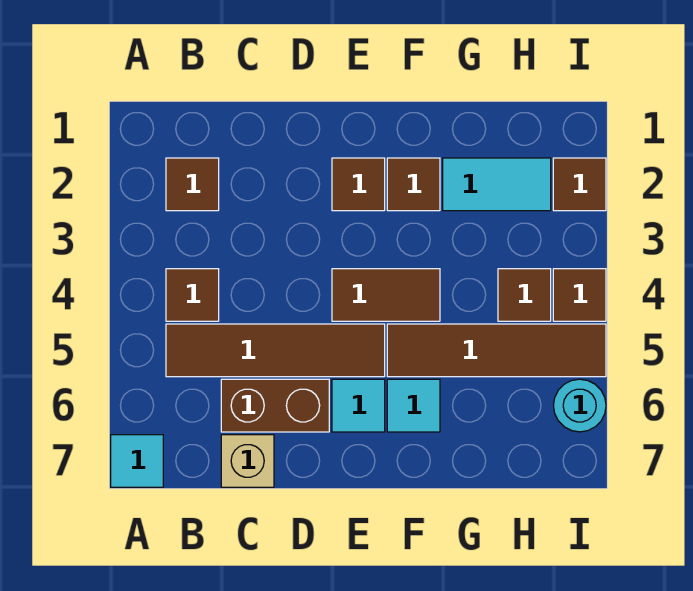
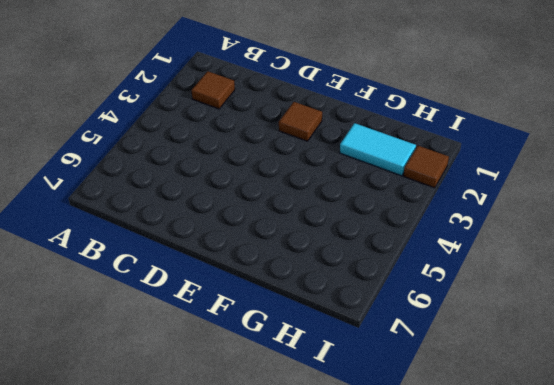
none -> cyan 1x1 tile [111,435,163,487]
none -> brown 1x1 tile [166,269,219,321]
none -> brown 1x4 tile [166,324,385,377]

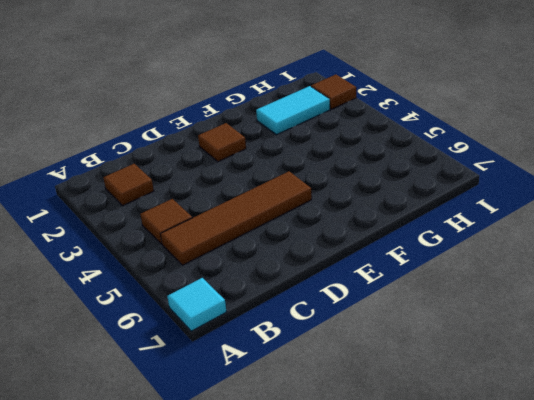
none -> brown 1x2 brick [221,379,329,432]
none -> tan 1x1 brick [221,435,274,487]
none -> brown 1x2 tile [332,269,440,321]

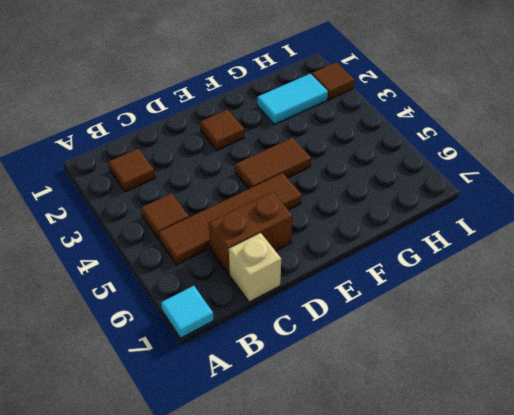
none -> cyan 1x1 tile [332,379,385,432]
none -> brown 1x1 tile [387,158,440,211]
none -> brown 1x4 tile [387,324,606,377]

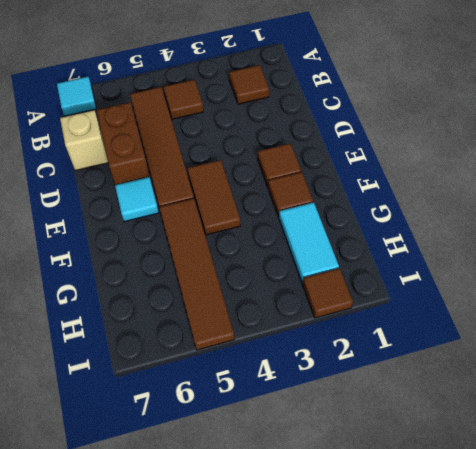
none -> cyan 1x1 tile [387,379,440,432]
none -> brown 1x1 tile [498,269,551,321]
none -> brown 1x1 tile [553,269,606,321]

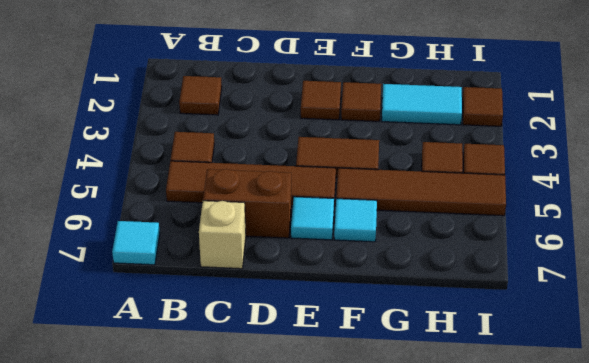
none -> cyan 1x1 round brick [553,379,606,432]

